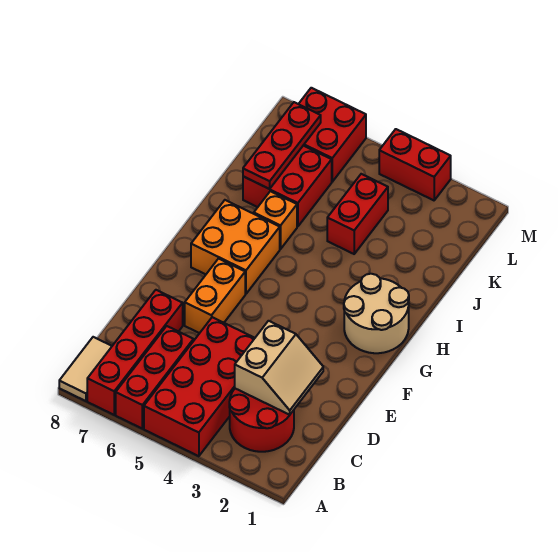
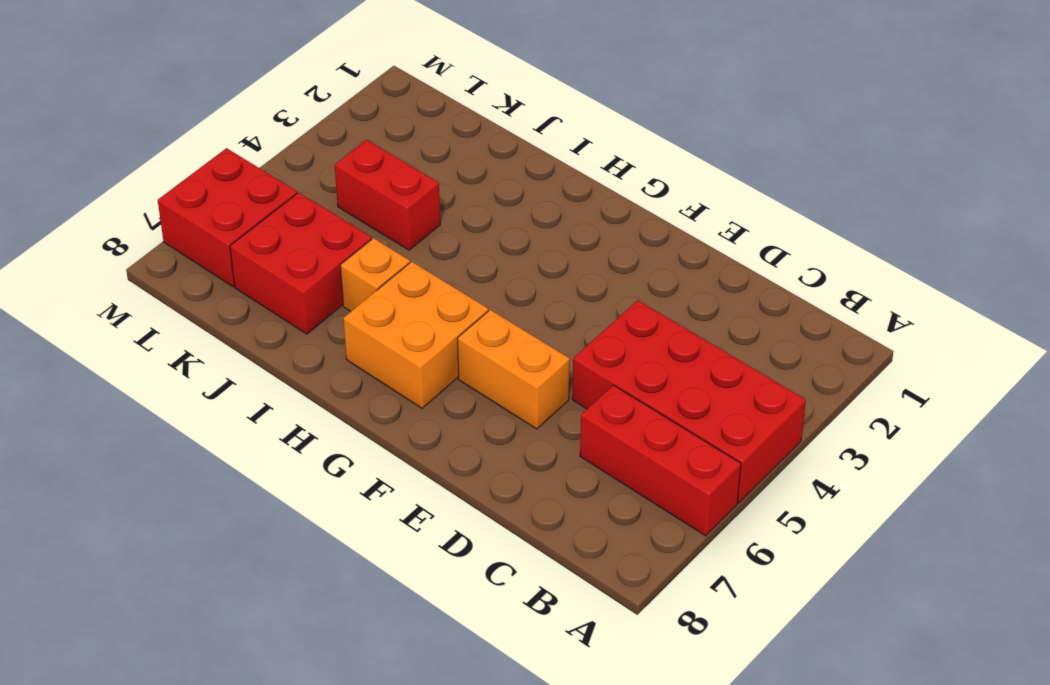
none -> red 1x4 brick [87,290,183,415]
none -> tan 1x2 tile [59,337,112,401]
none -> red 2x2 round brick [229,389,294,452]

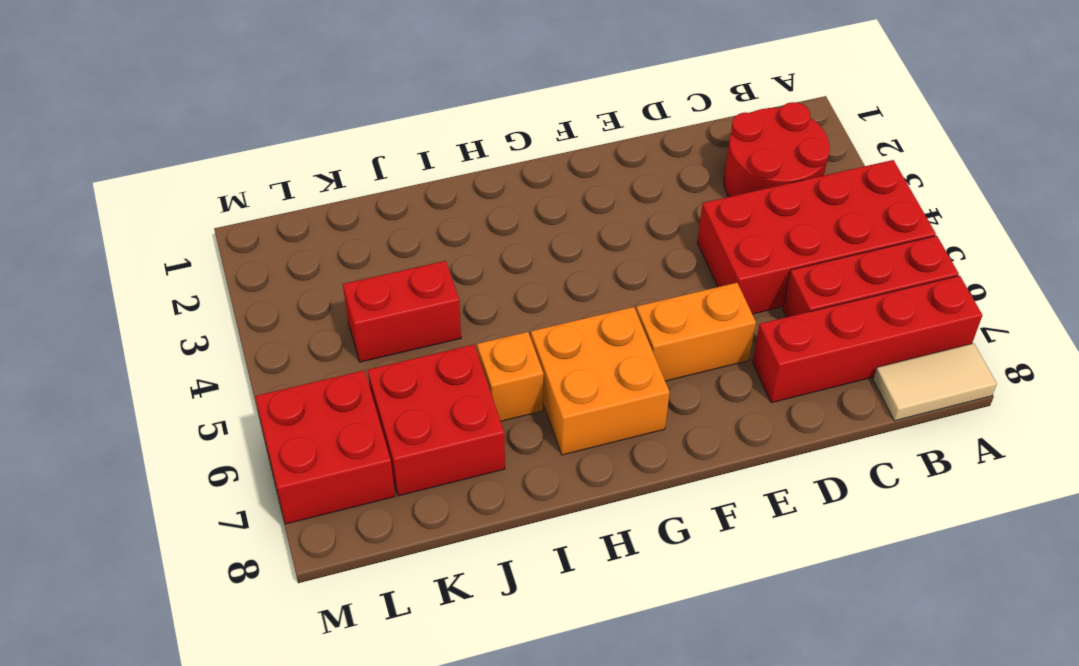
none -> tan 2x2 round brick [344,274,409,353]
none -> red 1x2 brick [379,129,451,200]
none -> tan 2x2 slope [235,321,323,415]

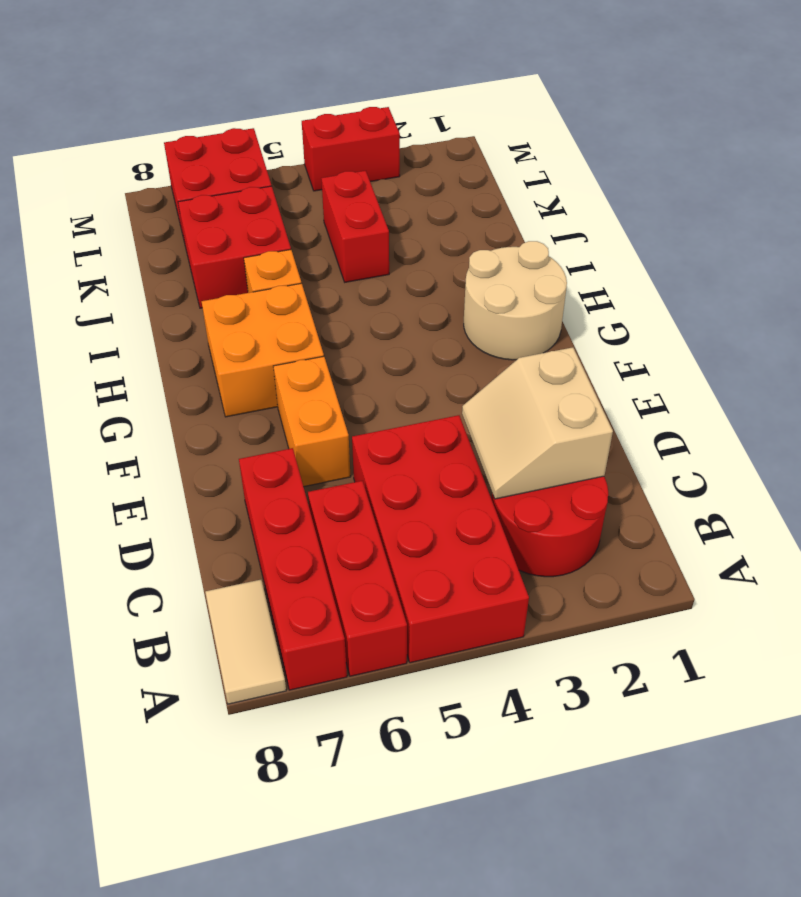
tan 2x2 slope [462,347,613,499] -> tan 2x2 slope turned to [235,321,323,415]
none -> red 1x3 plate [243,102,321,189]

